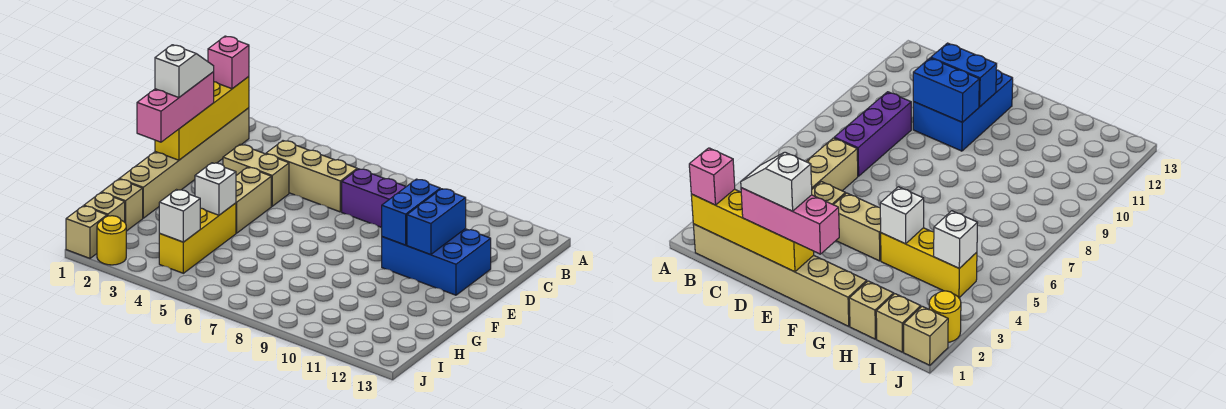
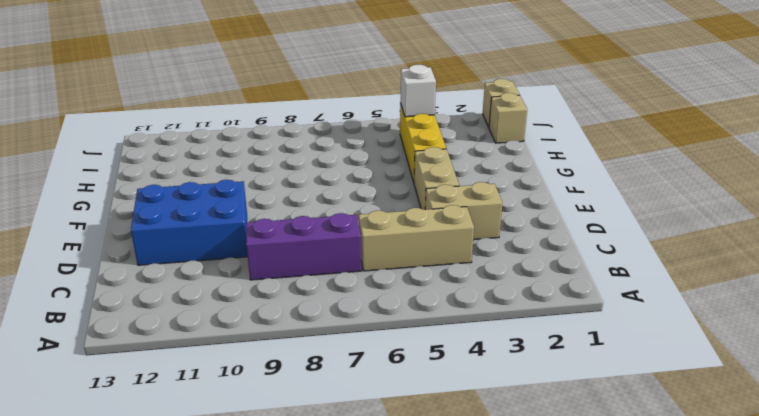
none -> tan 1x6 brick [120,108,249,218]
none -> tan 1x1 brick [102,179,143,231]
none -> yellow 1x1 round brick [97,216,126,265]

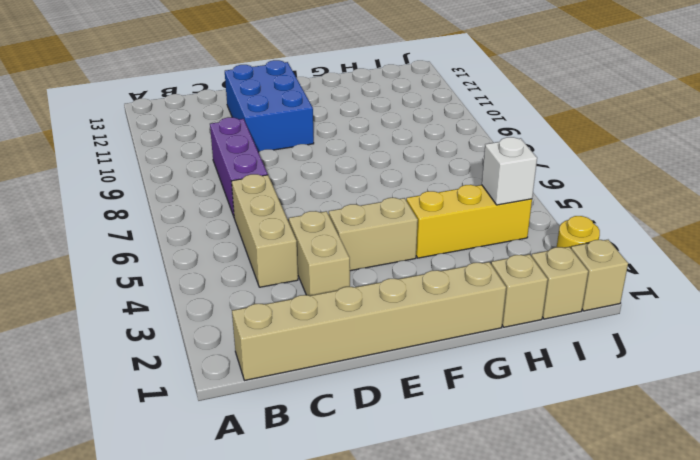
none -> yellow 1x4 brick [155,77,249,160]
none -> blue 1x2 brick [382,179,440,245]
none -> blue 1x2 brick [407,189,466,255]

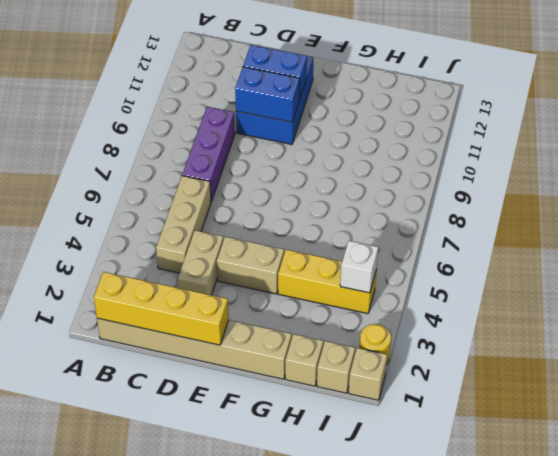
none -> white 1x1 brick [195,163,236,215]
none -> pink 1x1 brick [208,36,249,89]
none -> pink 1x3 brick [137,72,214,142]

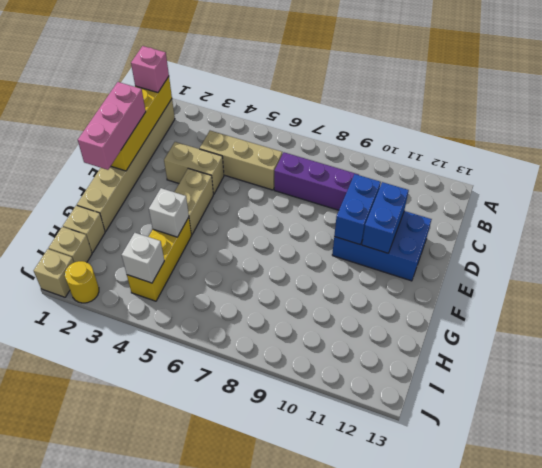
none -> white 1x2 slope [155,45,214,98]

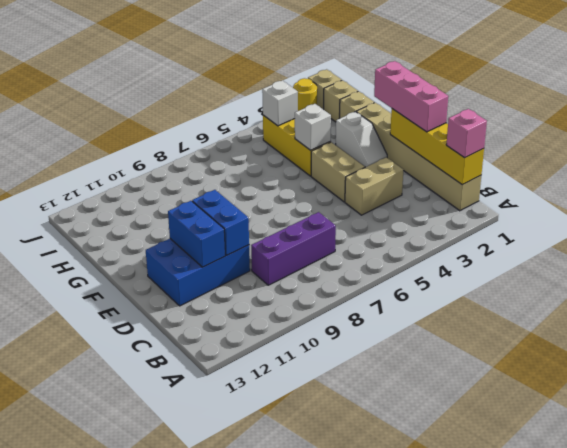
white 1x2 slope [336,112,387,167] -> white 1x2 slope moved to [155,45,214,98]
none -> tan 1x3 brick [266,141,357,212]

